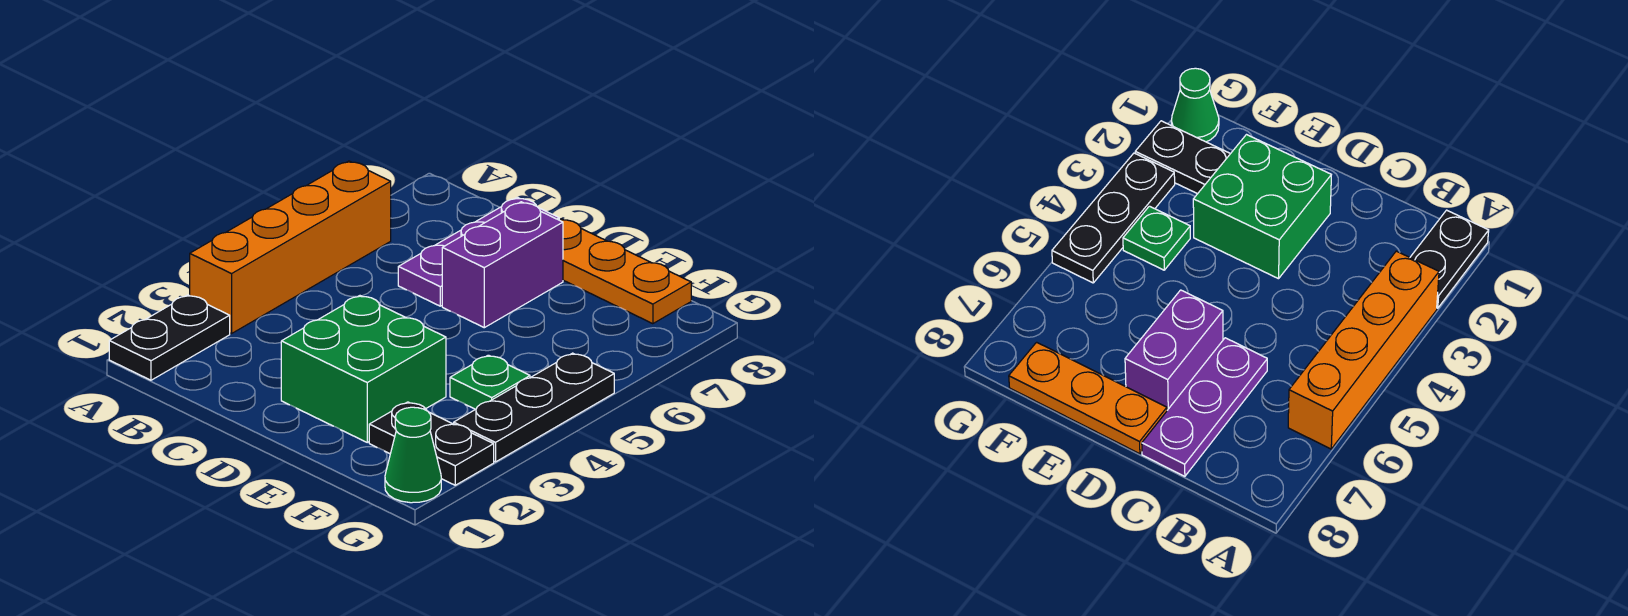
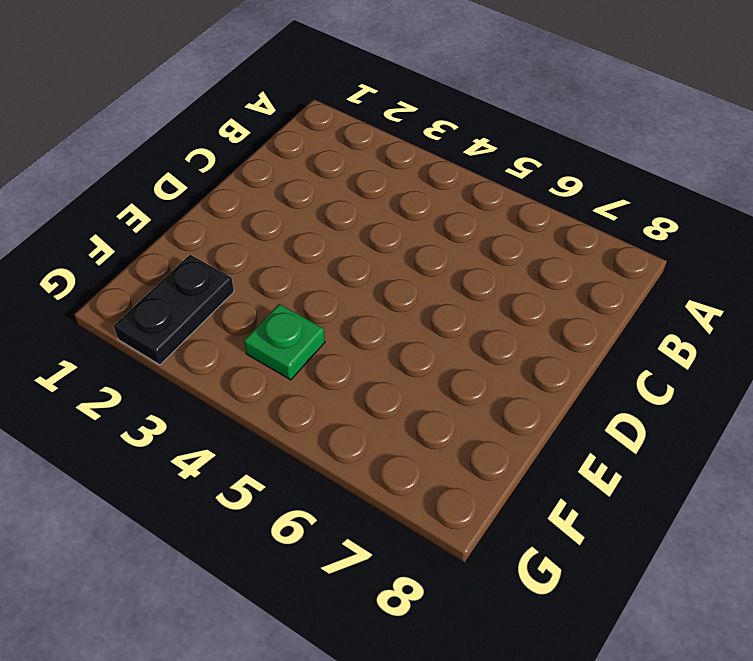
none -> black 1x2 plate [109,295,230,380]
none -> orange 1x4 brick [190,161,391,334]

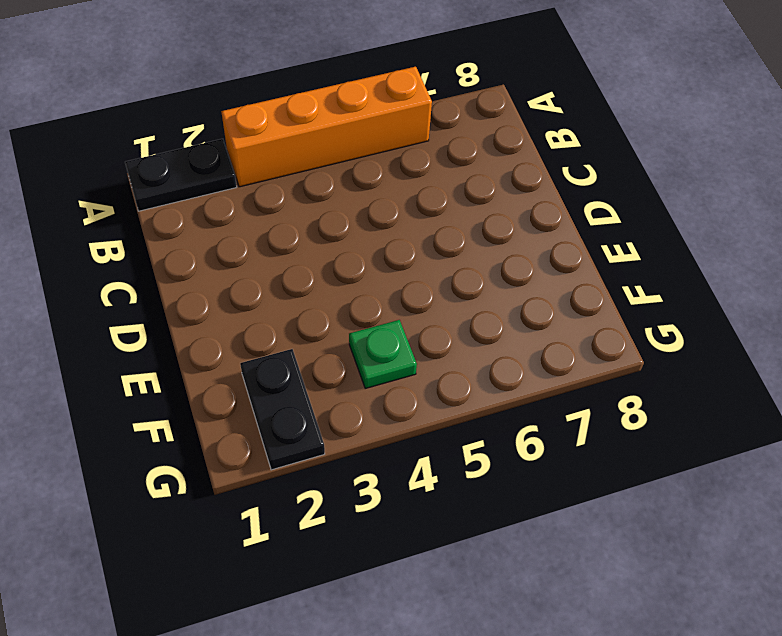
none -> purple 1x3 plate [398,198,559,306]
none -> green 2x2 brick [281,296,446,442]

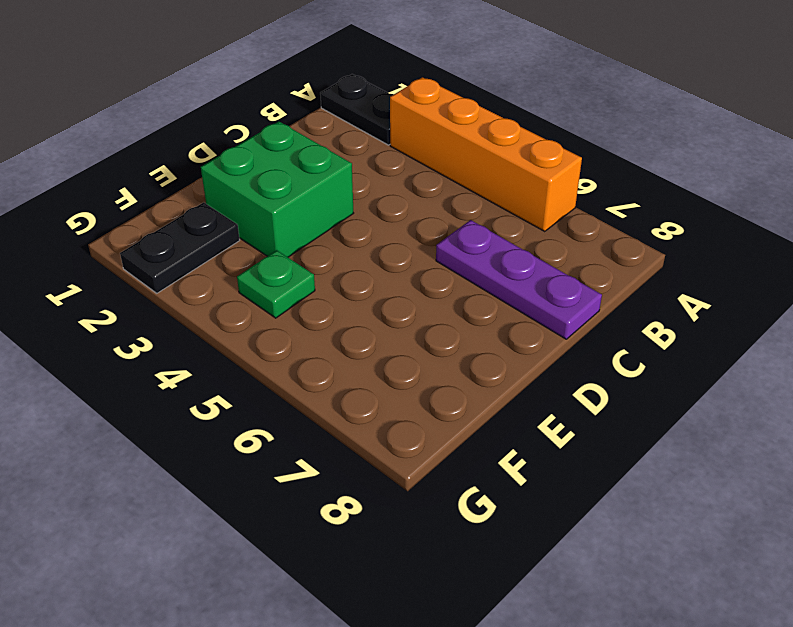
none -> purple 1x2 brick [442,202,563,328]
none -> orange 1x3 plate [560,219,691,324]

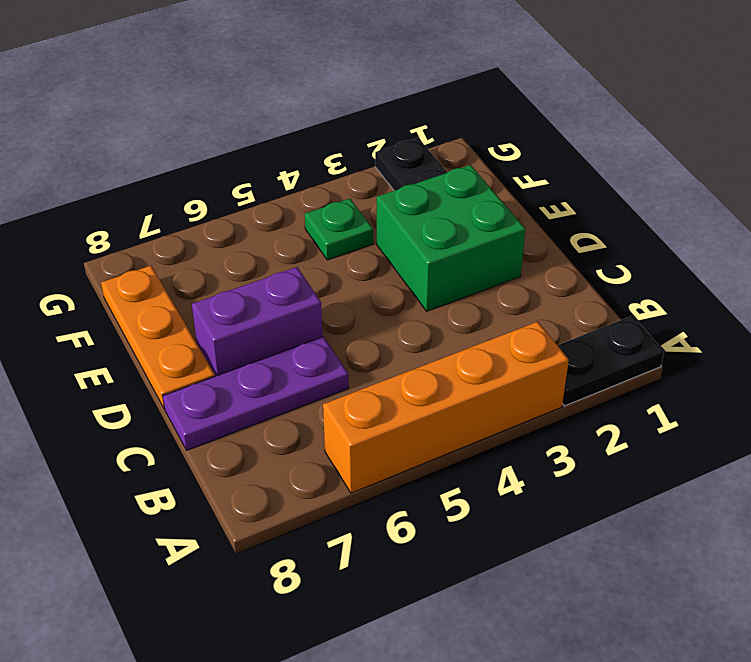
none -> green 1x1 cone [385,407,441,503]
none -> black 1x3 plate [454,353,614,462]

